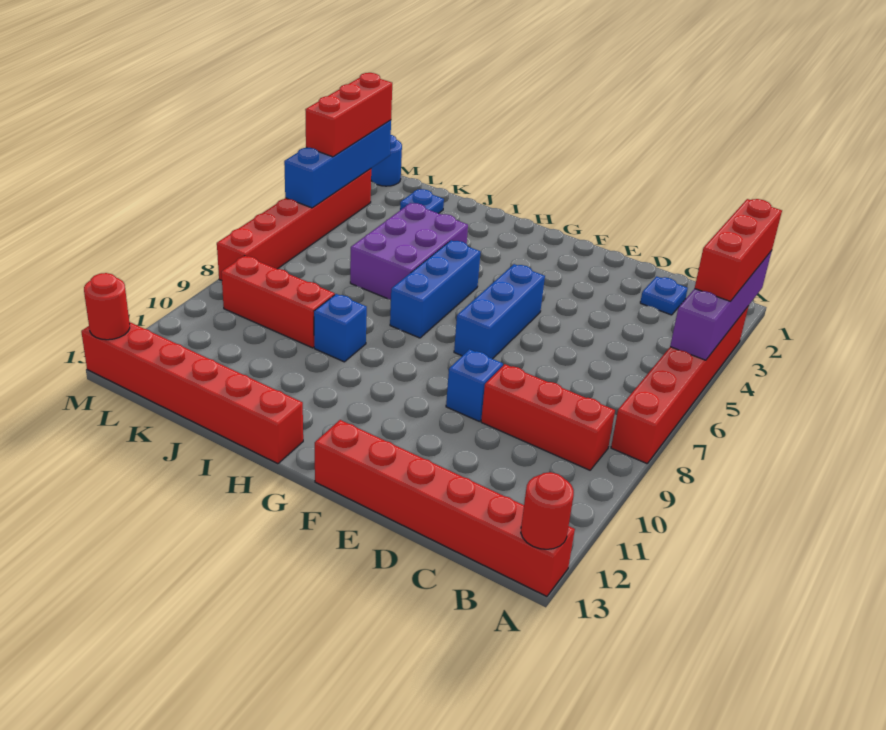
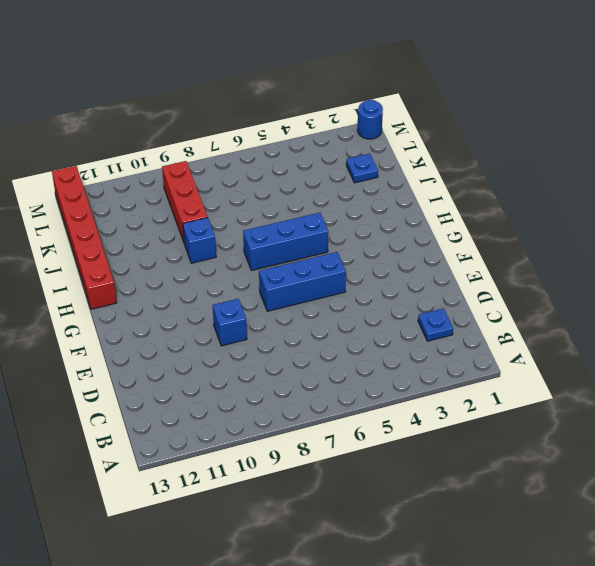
none -> red 1x6 brick [611,306,749,463]
none -> red 1x6 brick [315,420,575,596]
none -> red 1x3 brick [481,364,615,470]

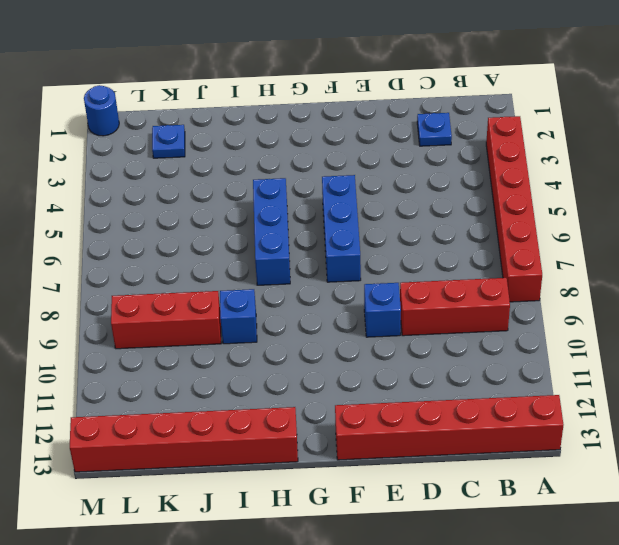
none -> purple 2x3 brick [350,203,468,300]
none -> red 1x6 brick [217,169,371,280]
none -> purple 1x4 brick [670,251,772,360]

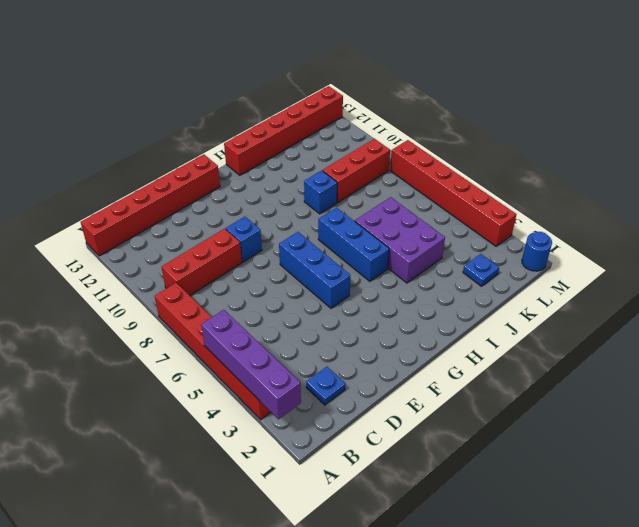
none -> red 1x1 round brick [521,472,574,549]
none -> blue 1x4 brick [284,120,391,208]
none -> red 1x1 round brick [84,273,130,340]

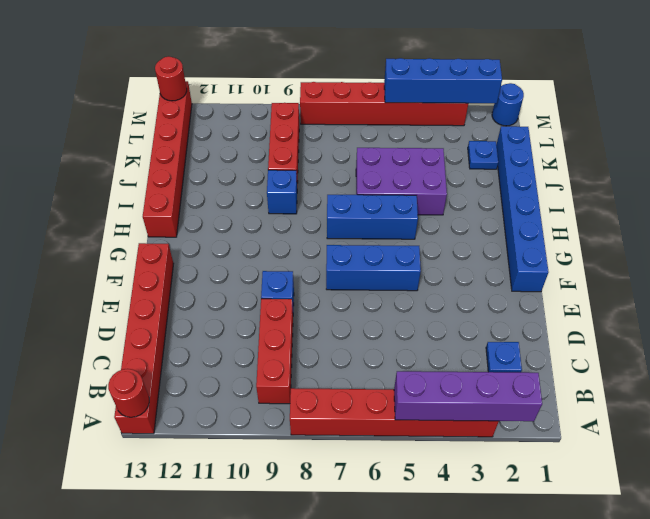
blue 1x6 brick [496,126,548,292] -> none
none -> red 1x3 brick [695,199,782,301]
none -> red 1x3 brick [305,73,392,157]

